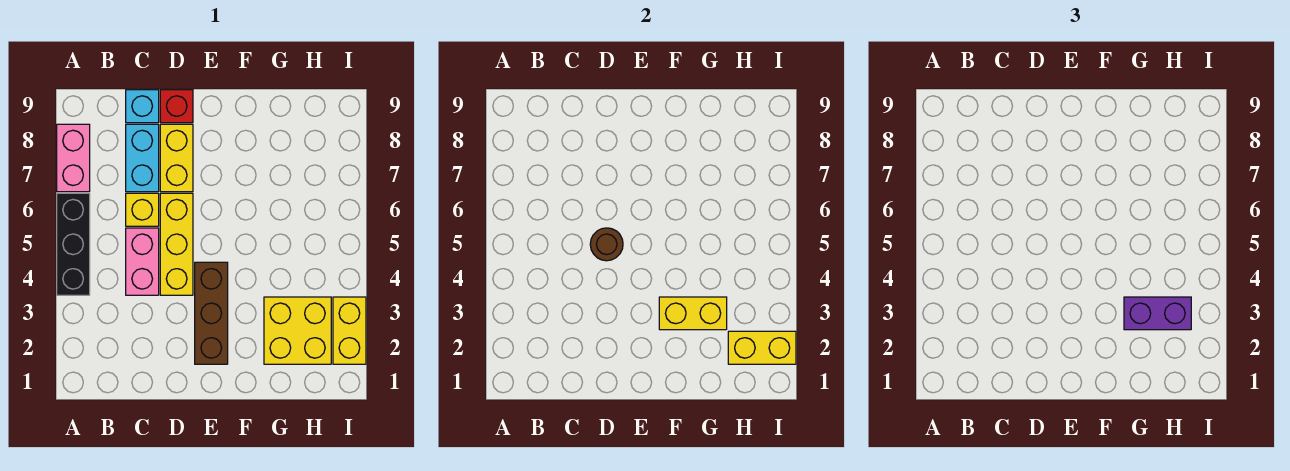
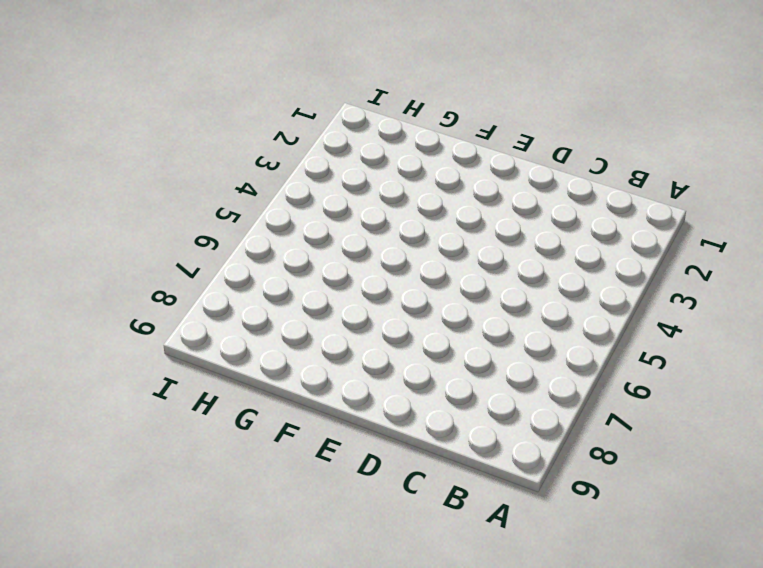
none -> black 1x3 brick [57,193,90,295]
none -> pink 1x2 brick [57,124,90,192]
none -> pink 1x2 brick [126,228,159,295]

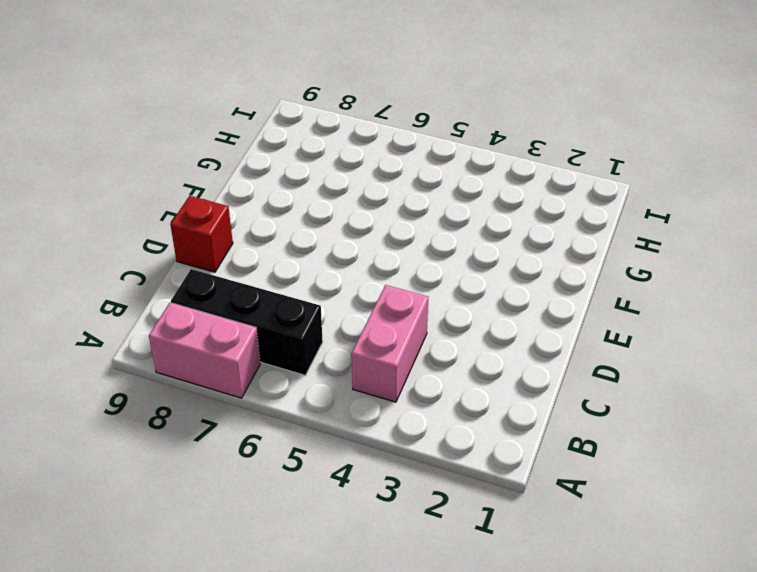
pink 1x2 brick [352,285,429,402] -> pink 1x2 brick turned to [126,228,159,295]
black 1x3 brick [171,269,323,375] -> black 1x3 brick moved to [57,193,90,295]
none -> yellow 1x1 brick [126,193,159,226]
none -> cyan 1x2 brick [126,124,159,192]
none -> cyan 1x1 brick [126,90,159,123]

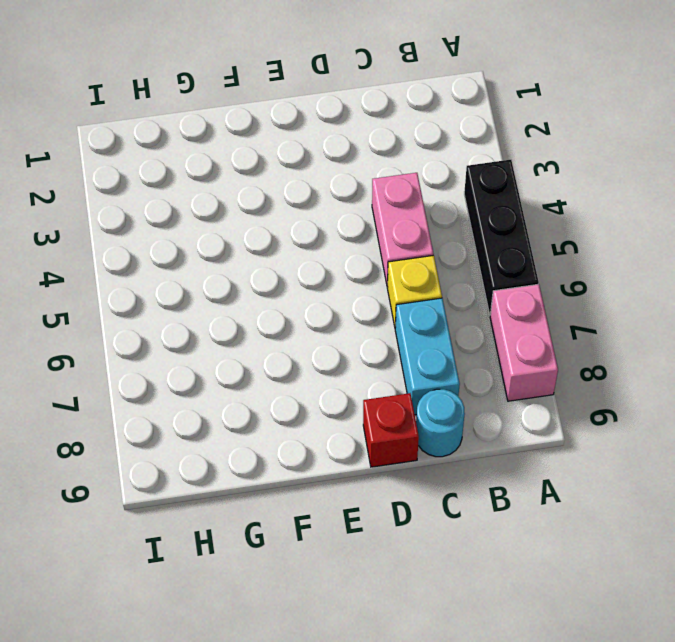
cyan 1x1 round brick [416,389,465,457] -> cyan 1x1 brick [126,90,159,123]
none -> yellow 1x3 brick [160,193,193,295]
none -> yellow 1x2 brick [160,124,193,192]
none -> brown 1x3 brick [195,262,228,364]

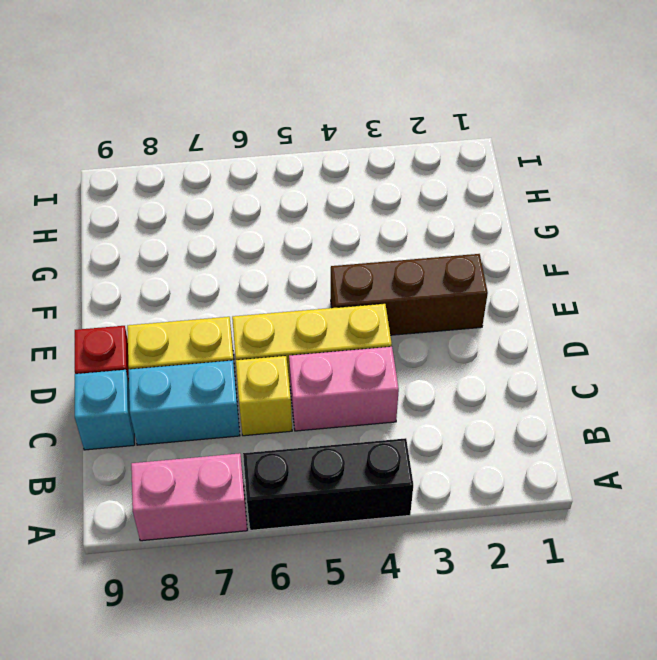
none -> yellow 2x2 brick [264,297,331,364]
none -> yellow 1x2 brick [333,297,366,364]
none -> brown 1x1 round brick [590,228,623,261]

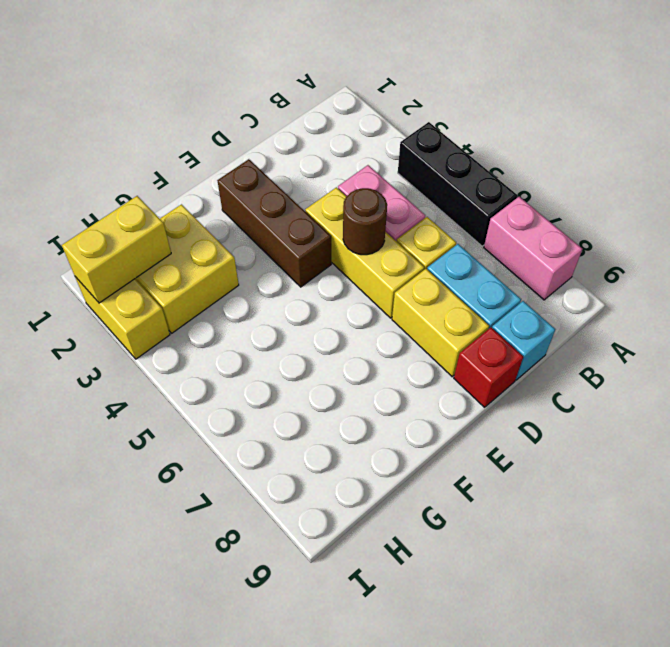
none -> yellow 1x2 brick [659,297,727,330]
none -> purple 1x2 brick [1124,297,1191,330]

